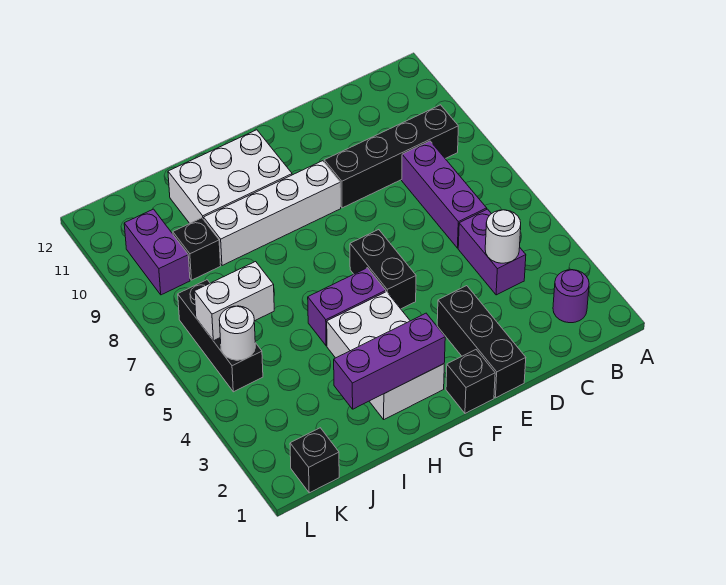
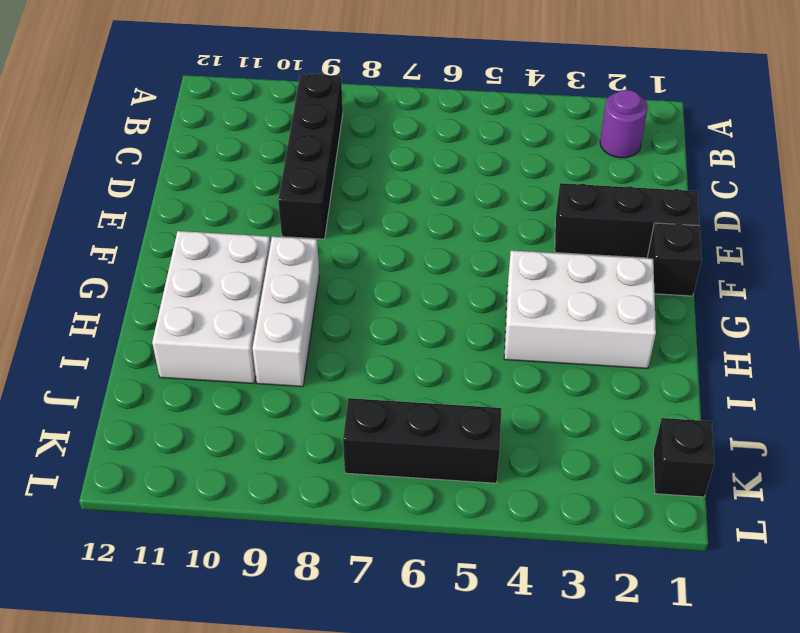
white 1x3 brick [252,237,319,387] -> white 1x4 brick [204,161,341,266]
none -> purple 1x2 brick [458,209,526,295]
none -> purple 1x3 brick [402,141,487,248]
none -> black 1x2 brick [350,230,416,309]

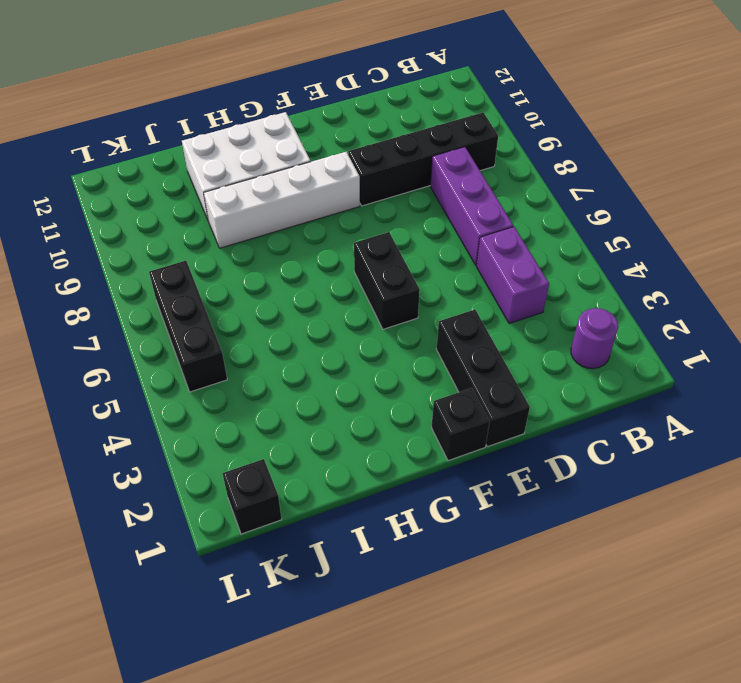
none -> white 2x3 brick [327,292,444,419]
none -> purple 1x2 brick [308,268,386,346]
none -> black 1x1 brick [173,218,221,280]

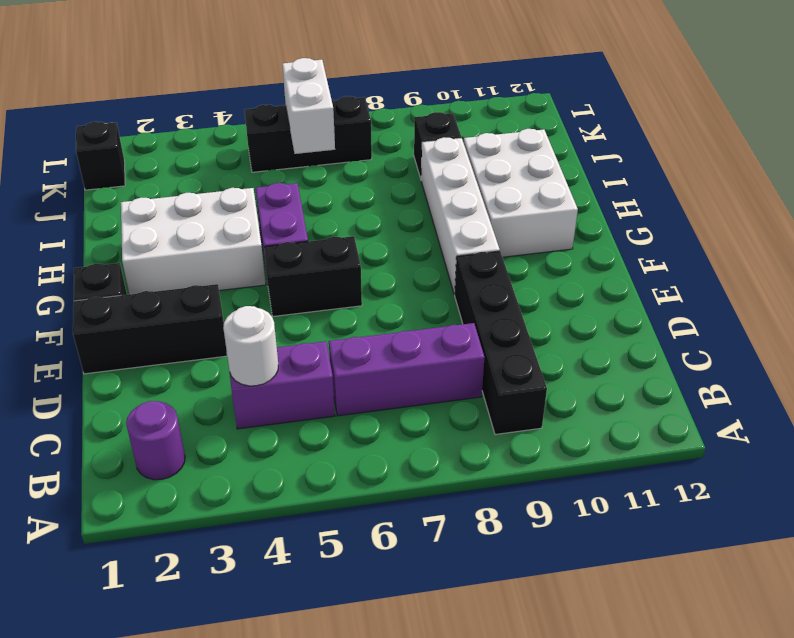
none -> purple 1x2 brick [124,209,190,295]
none -> purple 1x3 brick [334,313,445,409]
none -> white 1x1 round brick [219,306,255,360]

